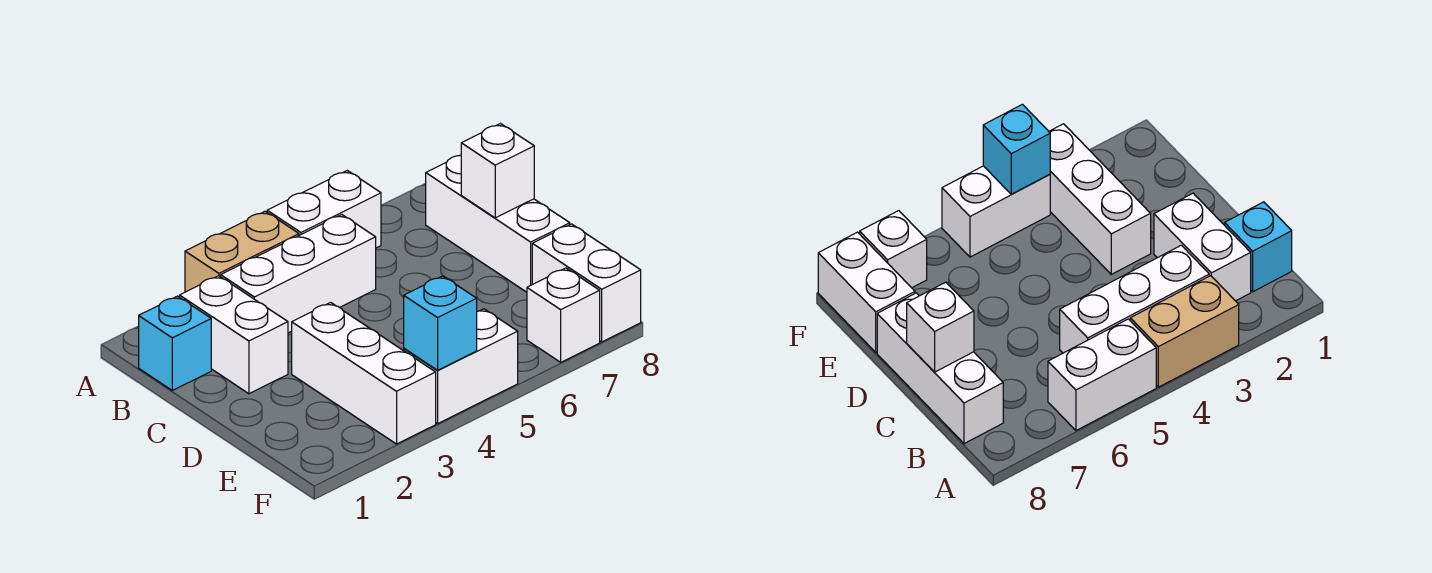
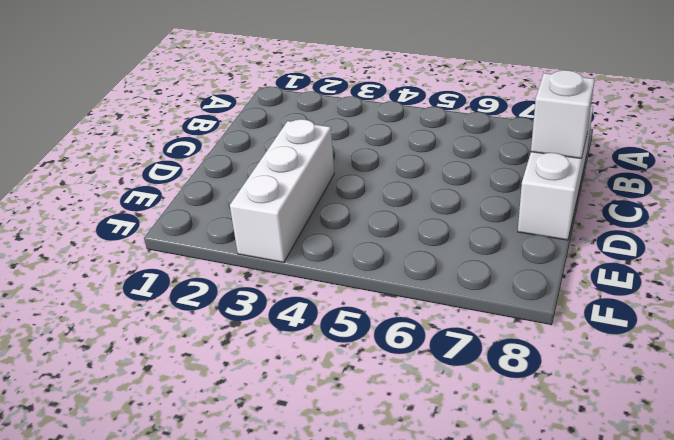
none -> tan 1x2 brick [185,211,299,292]
none -> white 1x2 brick [267,171,381,248]
none -> cyan 1x1 brick [139,296,211,390]

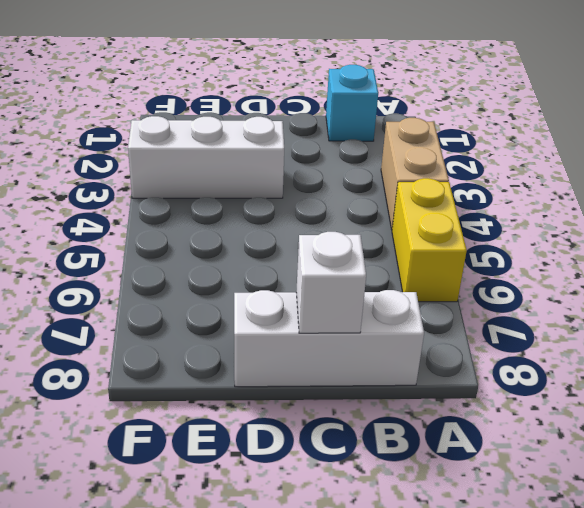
yellow 1x2 brick [392,178,467,302] -> white 1x2 brick [267,171,381,248]
none -> white 1x2 brick [180,276,288,394]
none -> white 1x3 brick [221,215,376,333]
none -> white 1x2 brick [532,224,641,342]

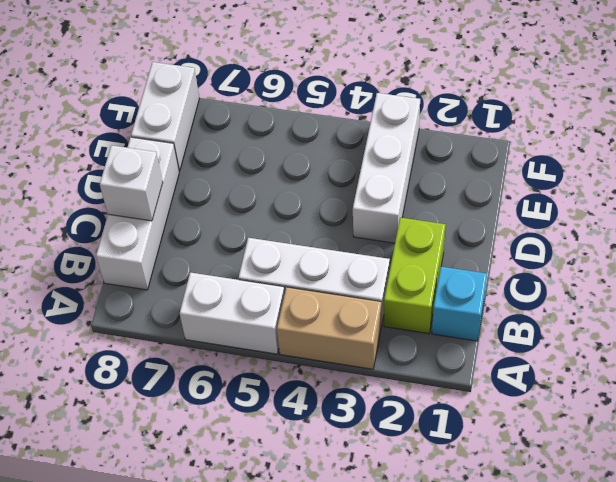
lime 1x2 brick [384,218,446,334] -> white 1x2 brick [180,276,288,394]
none -> white 1x2 brick [404,309,518,424]
none -> white 1x1 brick [527,268,600,362]
none -> cyan 1x1 brick [404,276,477,370]

